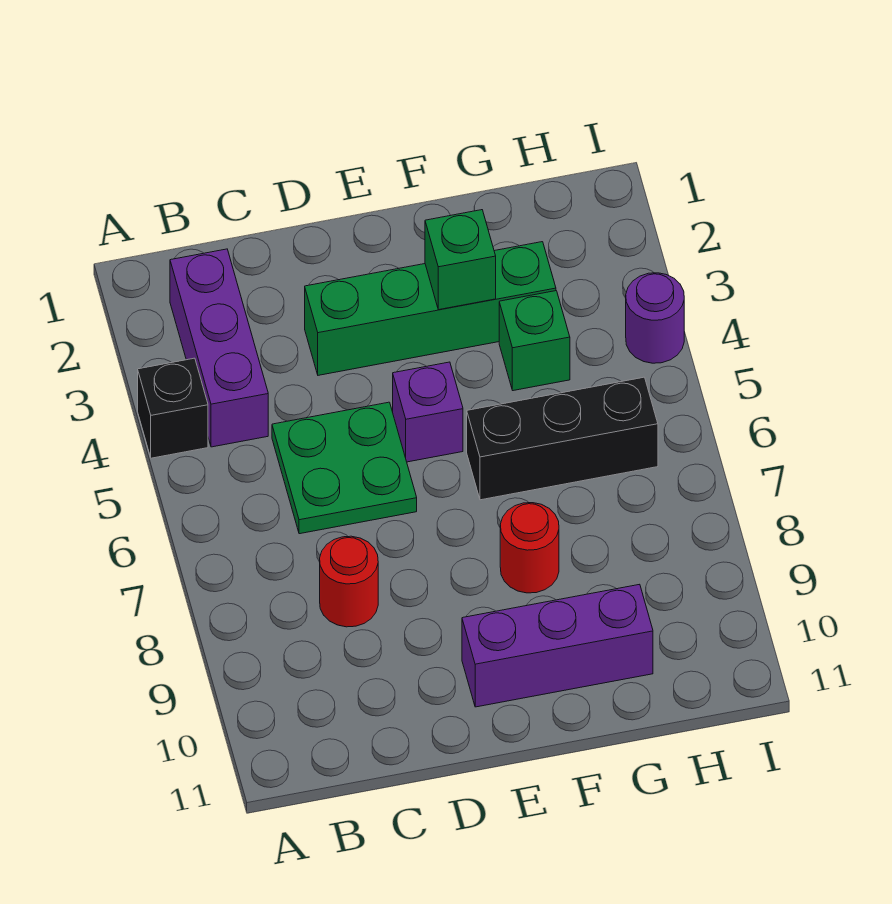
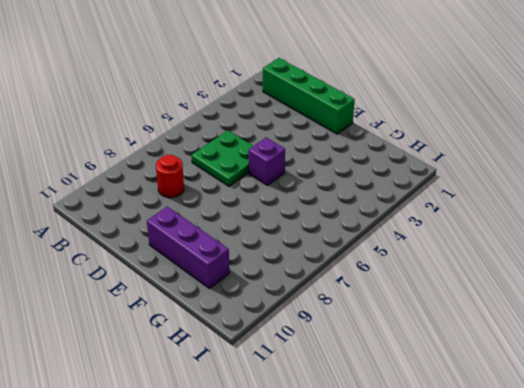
green 1x4 brick [263,58,355,134] -> green 1x4 brick moved to [305,242,556,375]
none -> black 1x1 brick [138,358,208,458]
none -> purple 1x3 brick [170,249,268,447]
none -> black 1x3 brick [467,377,658,500]

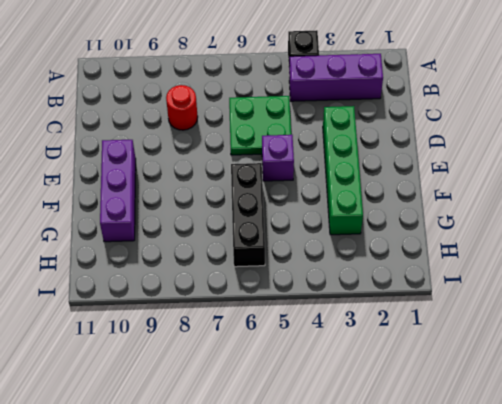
none -> red 1x1 round brick [500,503,559,593]
none -> green 1x1 brick [499,291,570,391]
none -> purple 1x1 round brick [626,273,684,363]

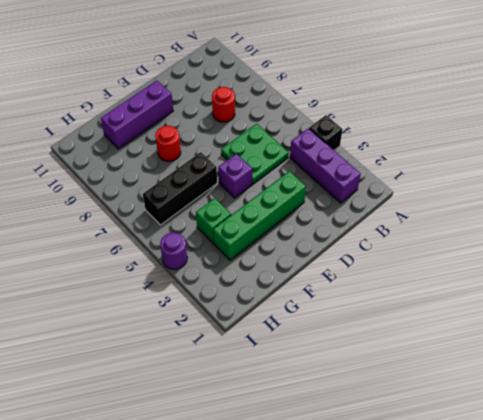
none -> green 1x1 brick [425,210,496,310]

